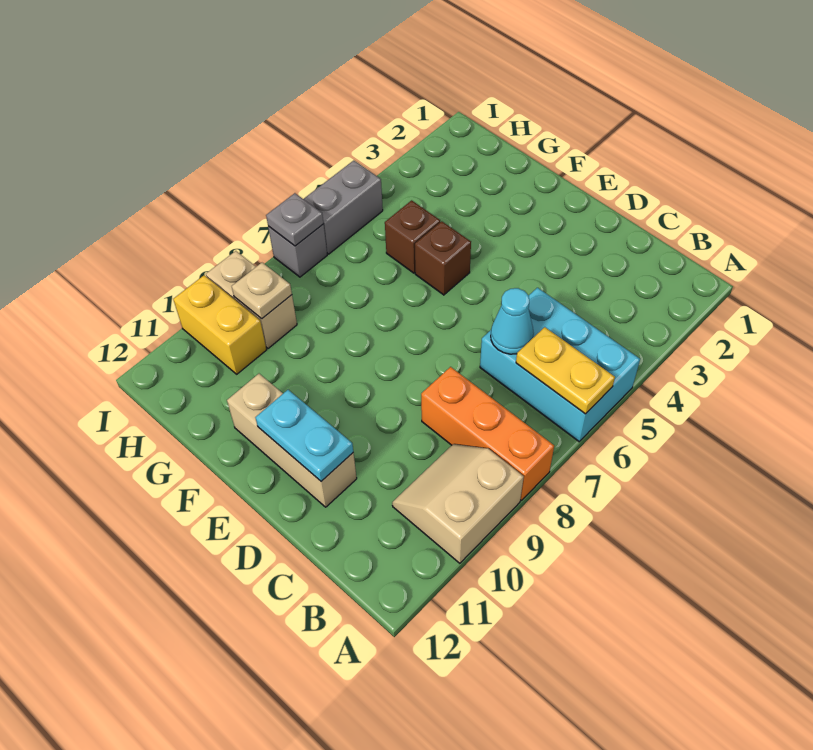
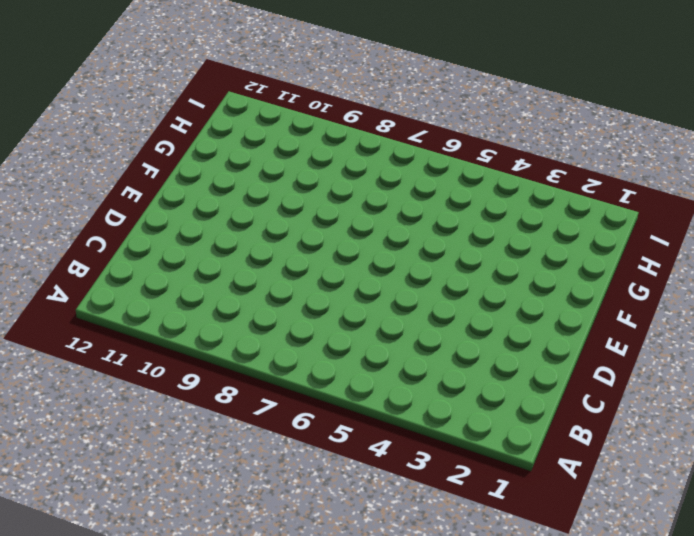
none -> cyan 2x3 brick [480,288,640,442]
none -> orange 1x3 brick [421,367,554,500]
none -> tan 2x2 slope [392,444,524,563]

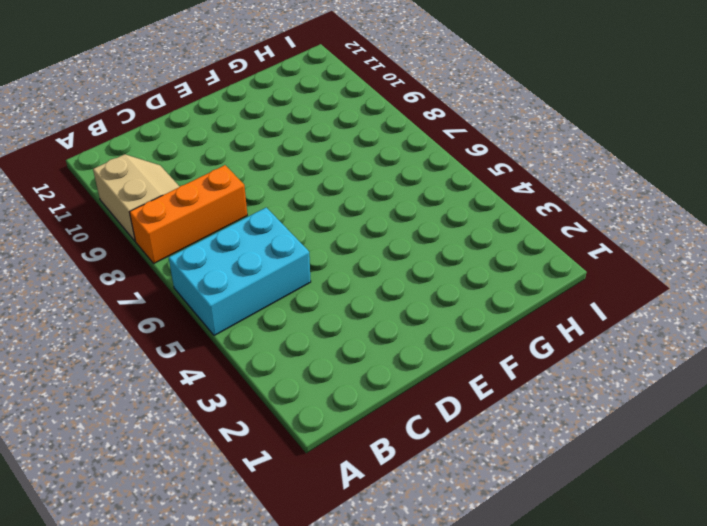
none -> tan 1x3 brick [227,374,357,507]
none -> brown 1x1 brick [415,221,471,295]
none -> brown 1x1 brick [385,200,440,273]

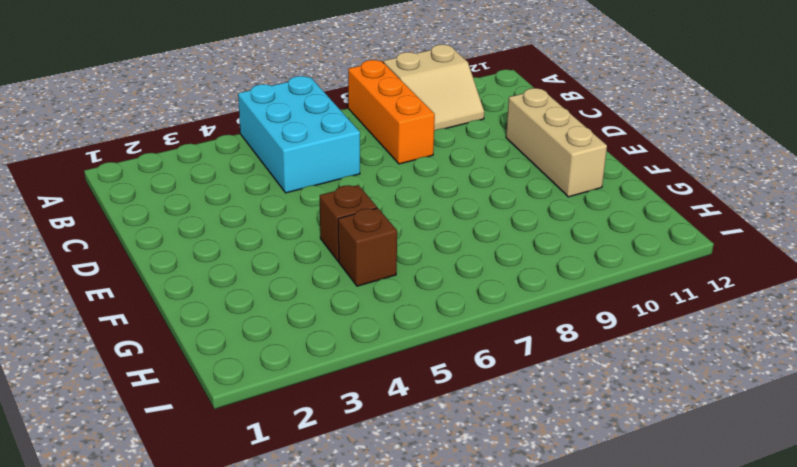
none -> tan 1x2 brick [206,251,297,348]
none -> yellow 1x2 brick [173,275,267,374]
none -> grey 1x2 brick [304,161,383,254]

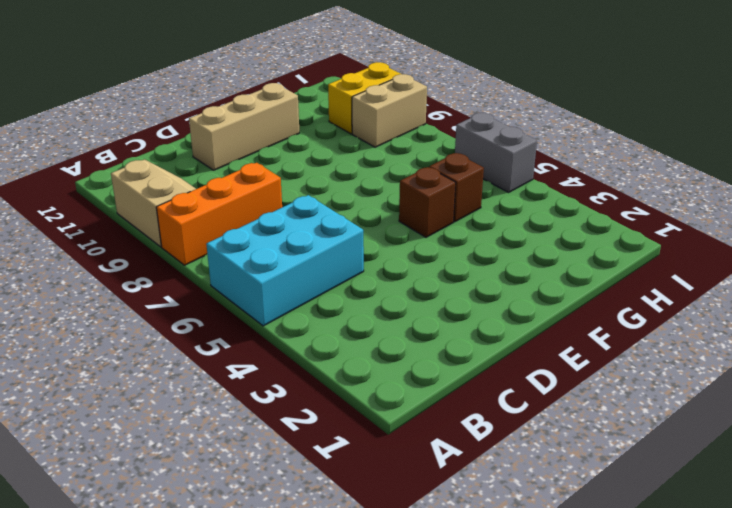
none -> grey 1x1 brick [268,224,327,277]
none -> yellow 1x2 plate [516,327,615,414]
none -> cyan 1x1 cone [491,288,534,354]

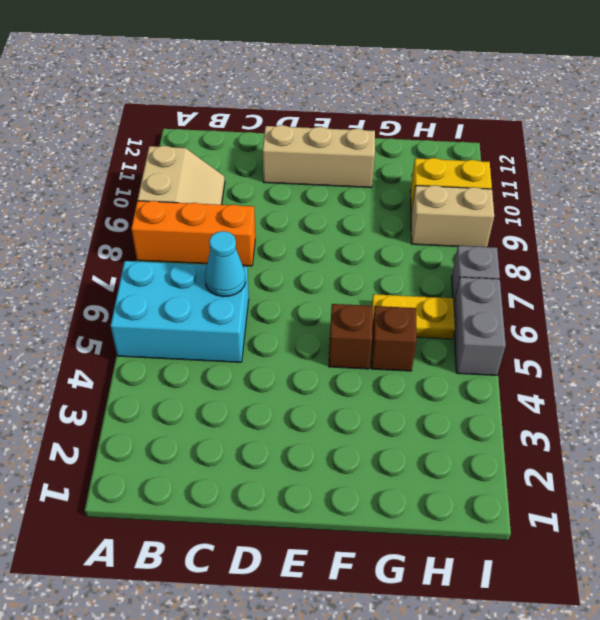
yellow 1x2 plate [372,294,455,339] -> yellow 1x2 plate moved to [516,327,615,414]
none -> cyan 1x2 plate [255,390,353,481]
none -> tan 1x1 plate [232,263,292,319]
none -> grey 1x1 plate [266,193,324,246]

